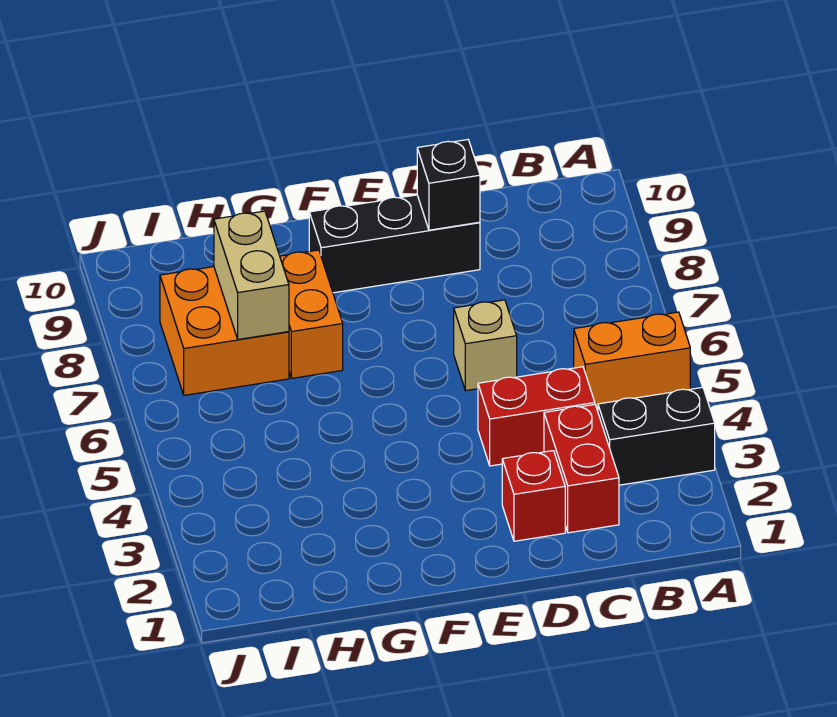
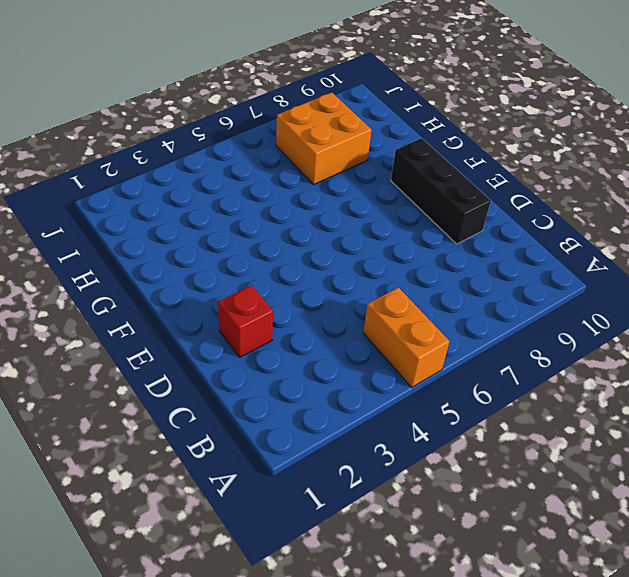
none -> black 1x2 brick [598,387,715,485]
none -> red 1x2 brick [544,404,619,533]

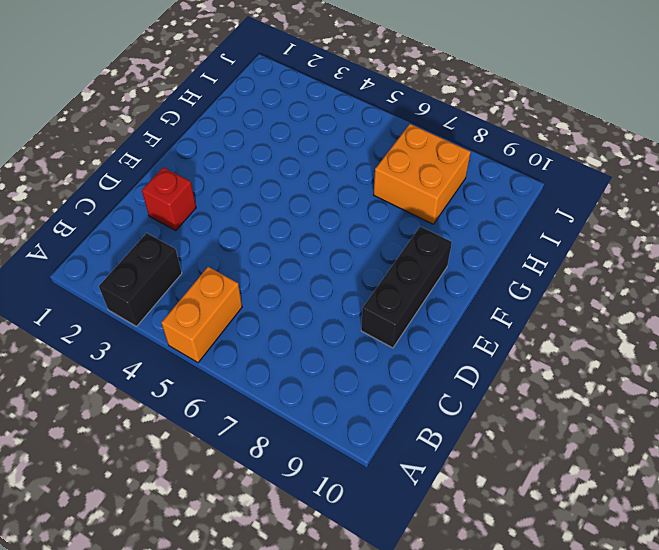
none -> red 1x2 brick [544,404,619,533]
none -> red 1x2 brick [478,367,595,466]

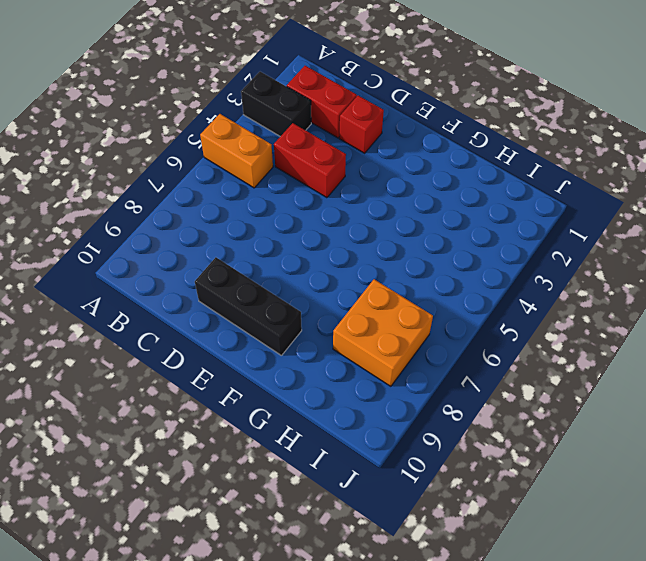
red 1x2 brick [287,66,357,138] -> red 1x2 brick turned to [544,404,619,533]
none -> tan 1x1 brick [454,300,517,391]
none -> orange 1x2 brick [280,250,343,378]

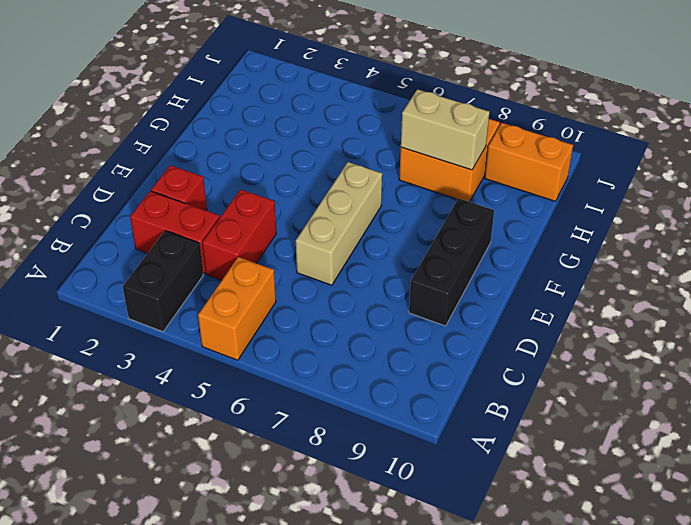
tan 1x3 brick [296,162,382,285] -> tan 1x1 brick [454,300,517,391]
orange 1x2 brick [485,123,573,201] -> orange 1x2 brick moved to [280,250,343,378]
none -> black 1x1 brick [417,140,480,230]

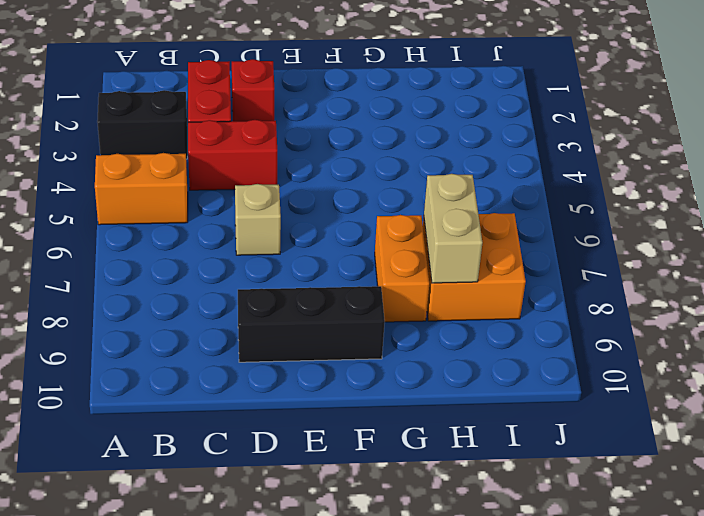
none -> black 1x1 brick [417,140,480,230]

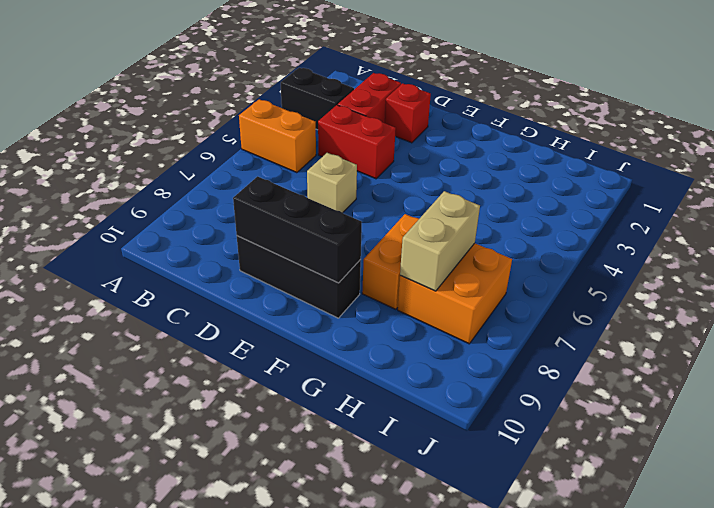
black 1x3 brick [233,176,362,283] -> black 1x1 brick [417,140,480,230]

